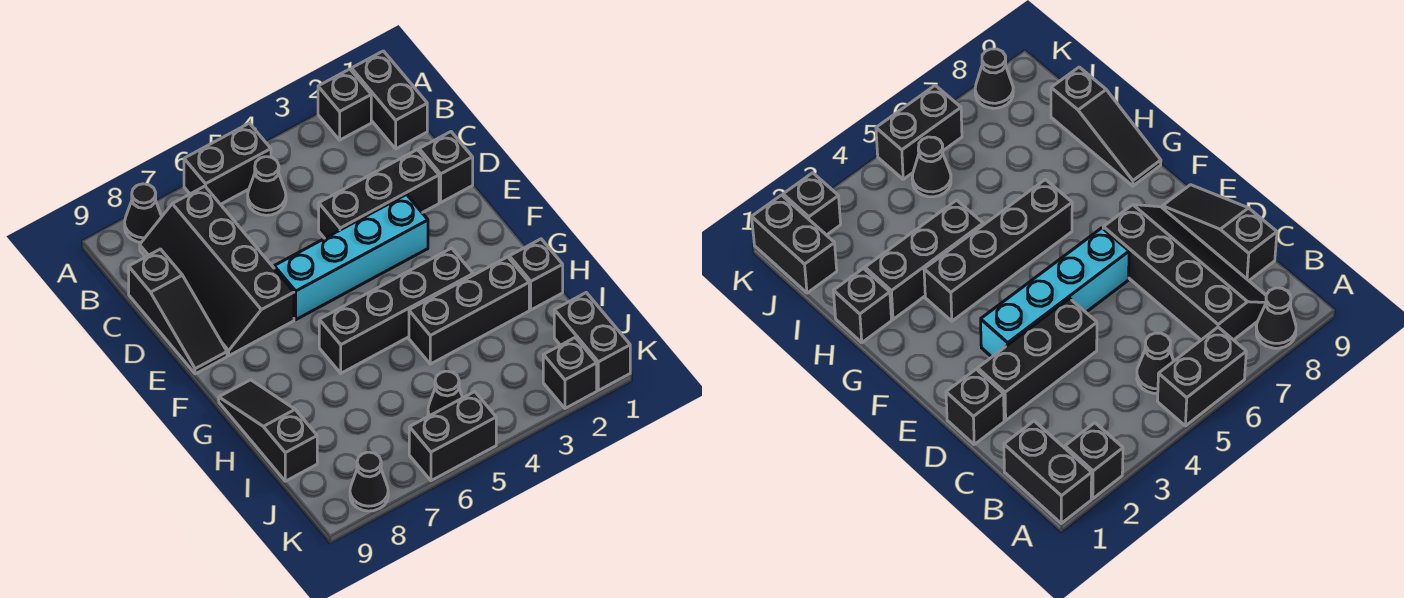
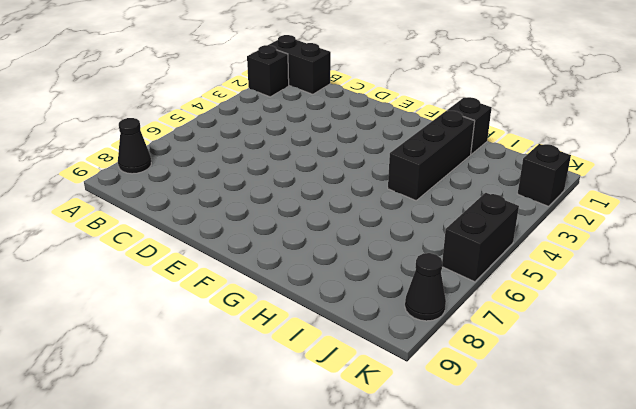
none -> black 1x2 brick [184,123,271,204]
none -> black 1x1 cone [248,157,286,215]
none -> black 2x4 slope [140,186,294,356]

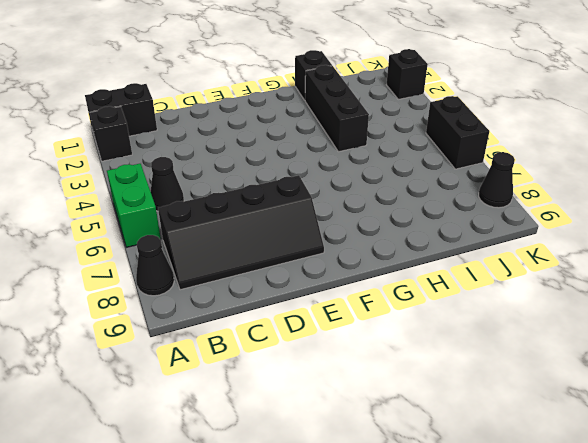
green 1x2 brick [107,164,161,247] -> black 1x2 brick [184,123,271,204]
none -> black 1x3 slope [129,249,227,374]
none -> black 1x1 brick [419,132,473,202]
none -> black 1x3 brick [319,150,439,238]

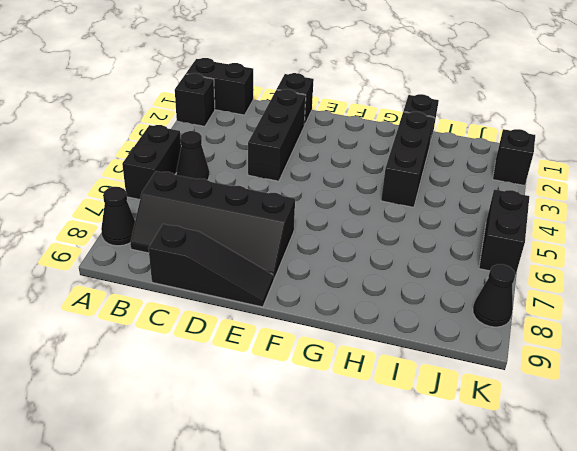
none -> cyan 1x4 brick [274,195,428,320]
none -> black 1x4 brick [319,248,473,373]
none -> black 1x3 slope [219,380,317,481]

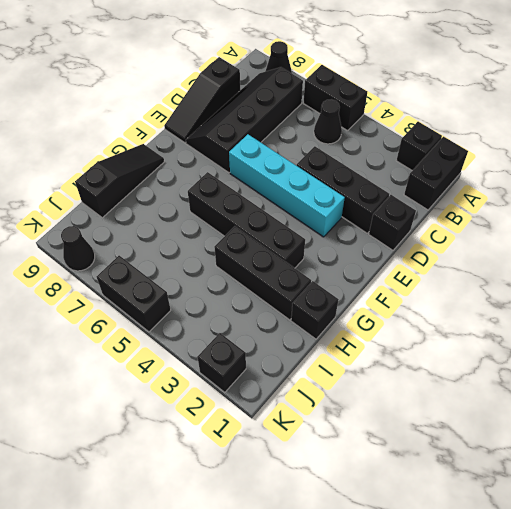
none -> black 1x2 brick [554,293,630,390]
none -> black 1x1 cone [428,371,463,416]

